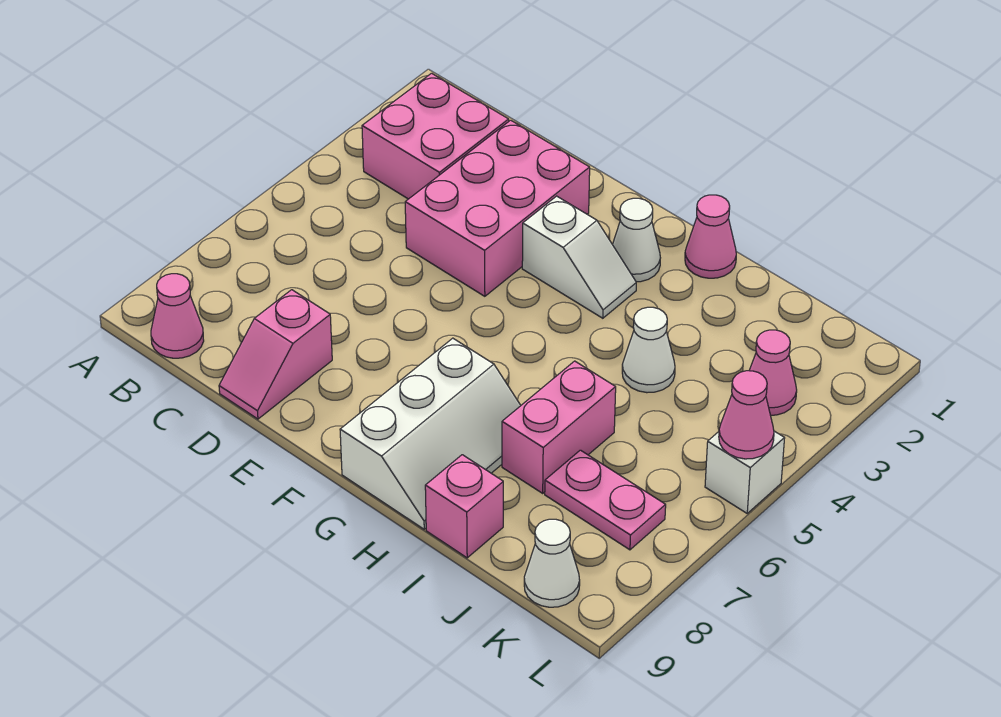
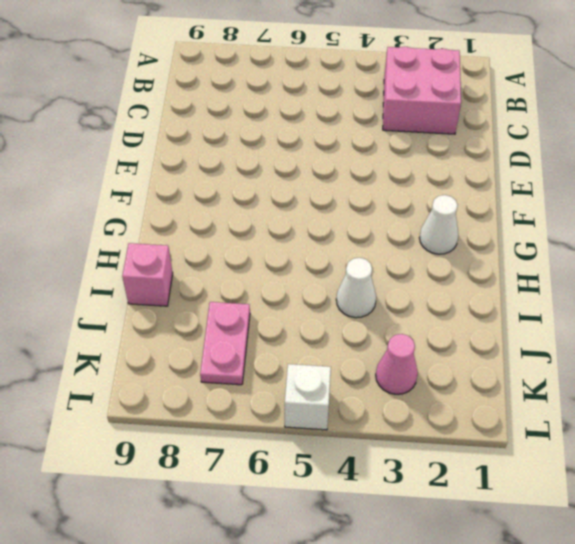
none -> pink 1x1 cone [151,274,204,358]
none -> pink 2x3 brick [405,120,590,296]
none -> pink 1x2 slope [219,290,332,419]

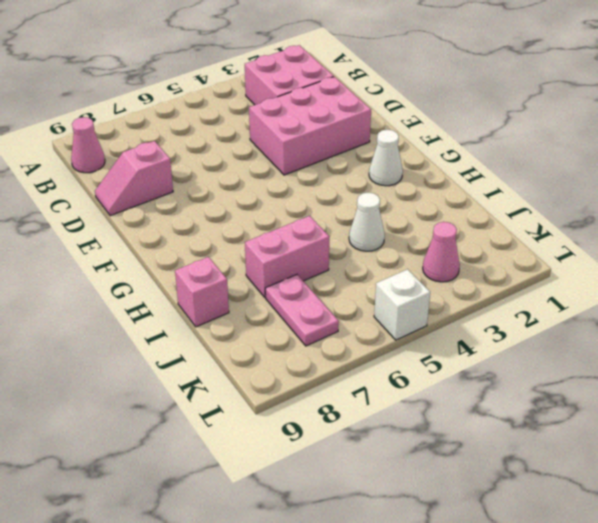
none -> white 1x2 slope [522,196,636,318]
none -> white 2x3 slope [340,338,521,529]
none -> pink 1x1 cone [685,195,736,278]

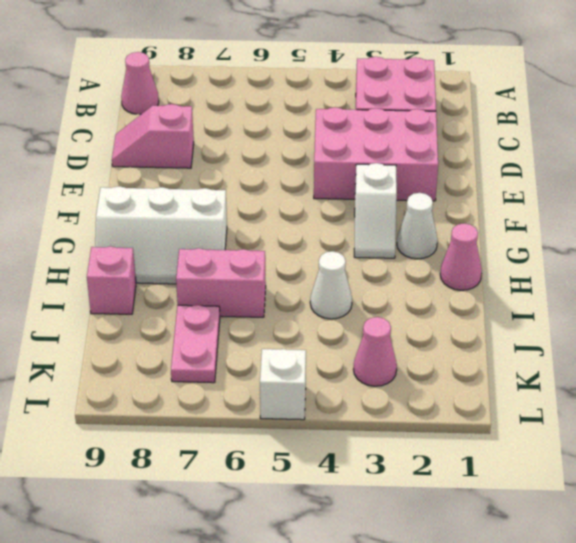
none -> white 1x1 cone [524,519,580,607]
none -> pink 1x1 cone [719,371,774,459]

